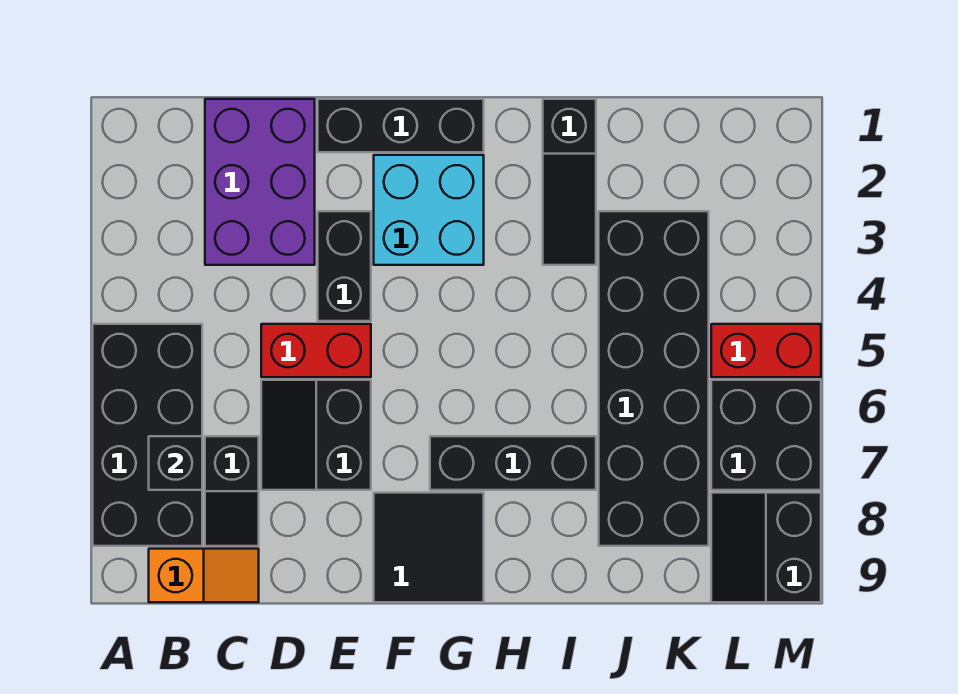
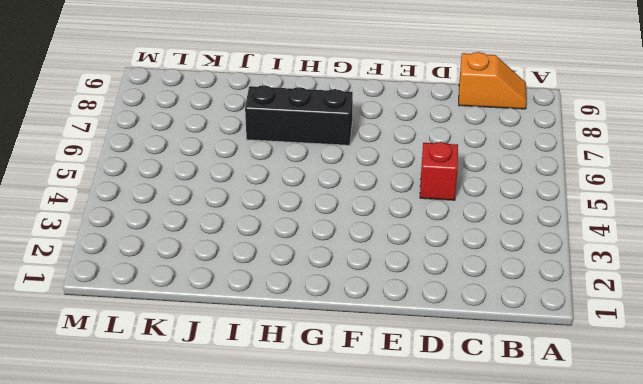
orange 1x2 slope [459,52,526,109] -> orange 1x2 slope turned to [149,549,259,602]
red 1x1 brick [420,142,458,200] -> red 1x2 brick [261,324,371,377]
none -> black 2x4 brick [93,324,202,546]
none -> purple 2x3 brick [205,99,315,265]
none -> black 1x2 slope [205,436,259,546]

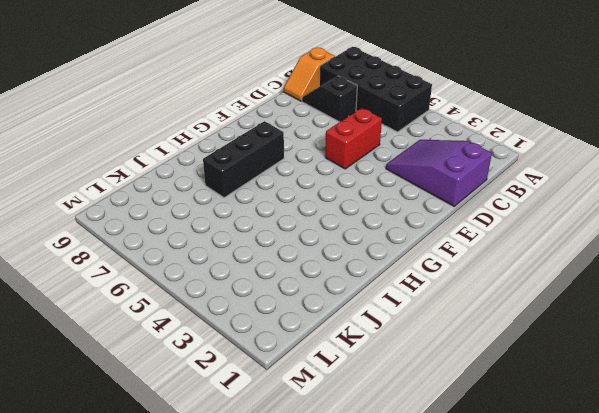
purple 2x3 slope [386,140,492,206] -> purple 2x3 brick [205,99,315,265]
none -> black 2x2 slope [261,380,371,490]
none -> black 1x3 brick [318,99,484,152]
none -> black 1x2 brick [318,211,371,321]

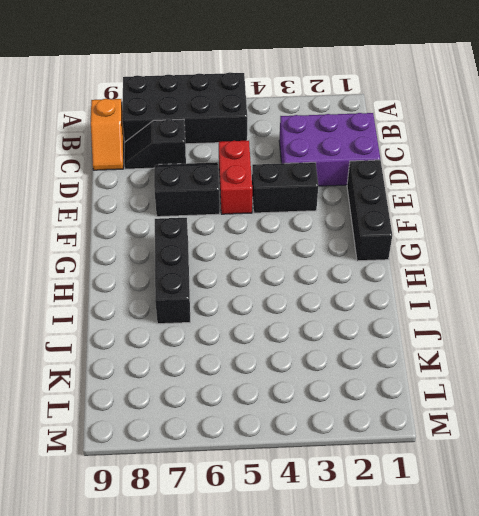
none -> cyan 2x2 brick [374,155,484,265]
none -> black 2x2 tile [374,493,484,602]
none -> black 1x3 slope [543,99,596,265]

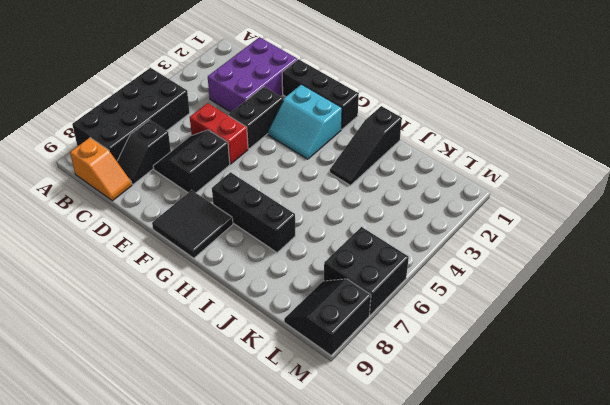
cyan 2x2 slope [268,84,342,159] -> cyan 2x2 brick [374,155,484,265]
none -> black 2x6 brick [599,211,709,546]
none -> red 1x2 brick [711,324,821,377]
none -> black 1x1 brick [149,436,202,490]

